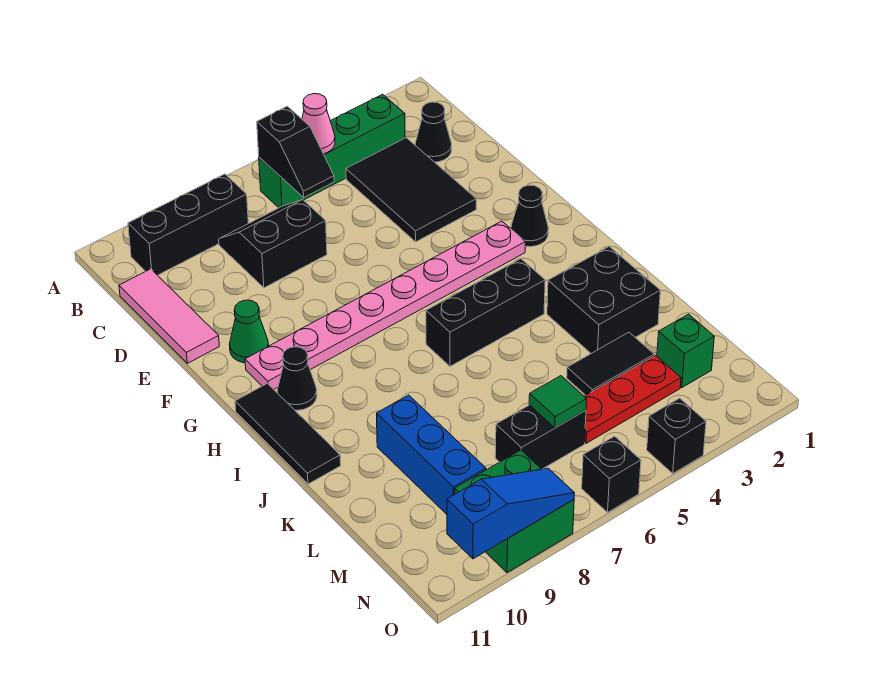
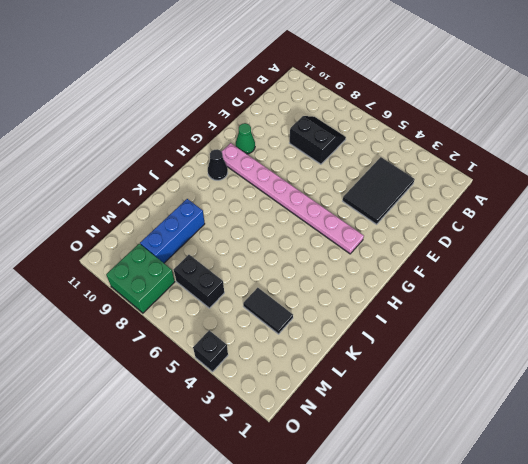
none -> green 1x4 brick [259,94,405,208]
none -> black 1x3 brick [128,174,248,275]
none -> black 1x1 cone [415,102,452,162]

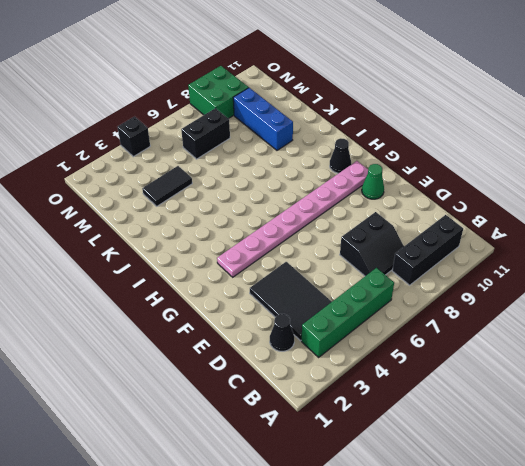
none -> pink 1x3 tile [119,269,219,363]
none -> black 1x1 cone [511,185,548,247]
none -> black 1x3 tile [235,383,341,484]

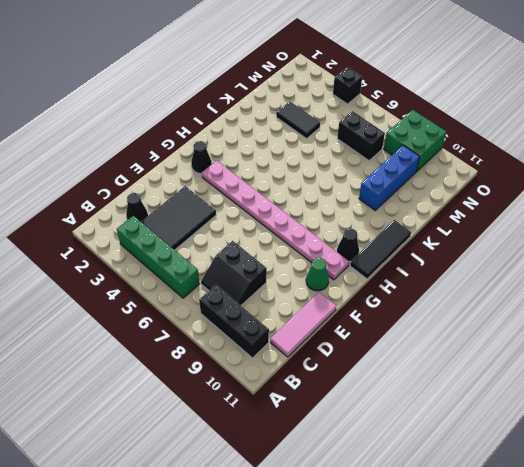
none -> black 1x3 brick [426,259,545,366]
none -> black 2x2 brick [547,246,660,353]
none -> green 1x1 brick [657,314,714,388]

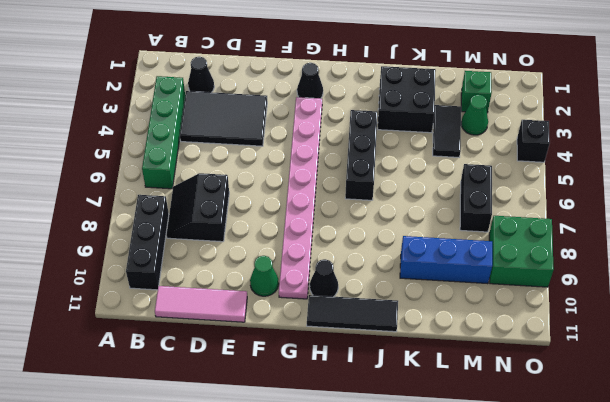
green 1x1 cone [461,95,488,135] -> red 1x3 plate [584,355,681,443]
none -> black 1x1 brick [582,436,641,512]
none -> pink 1x1 cone [302,94,335,154]
none -> black 1x2 slope [257,106,334,197]

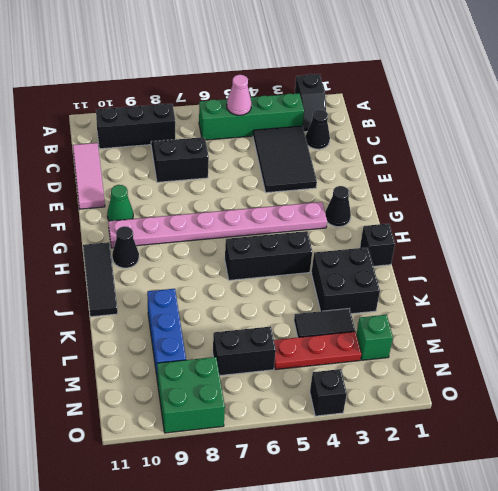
black 1x2 slope [295,74,326,132] -> black 1x2 slope moved to [257,106,334,197]
black 1x1 brick [360,224,395,266] -> black 1x1 brick moved to [582,436,641,512]
none -> green 1x1 tile [529,376,587,428]
none -> blue 1x3 slope [447,468,575,559]

